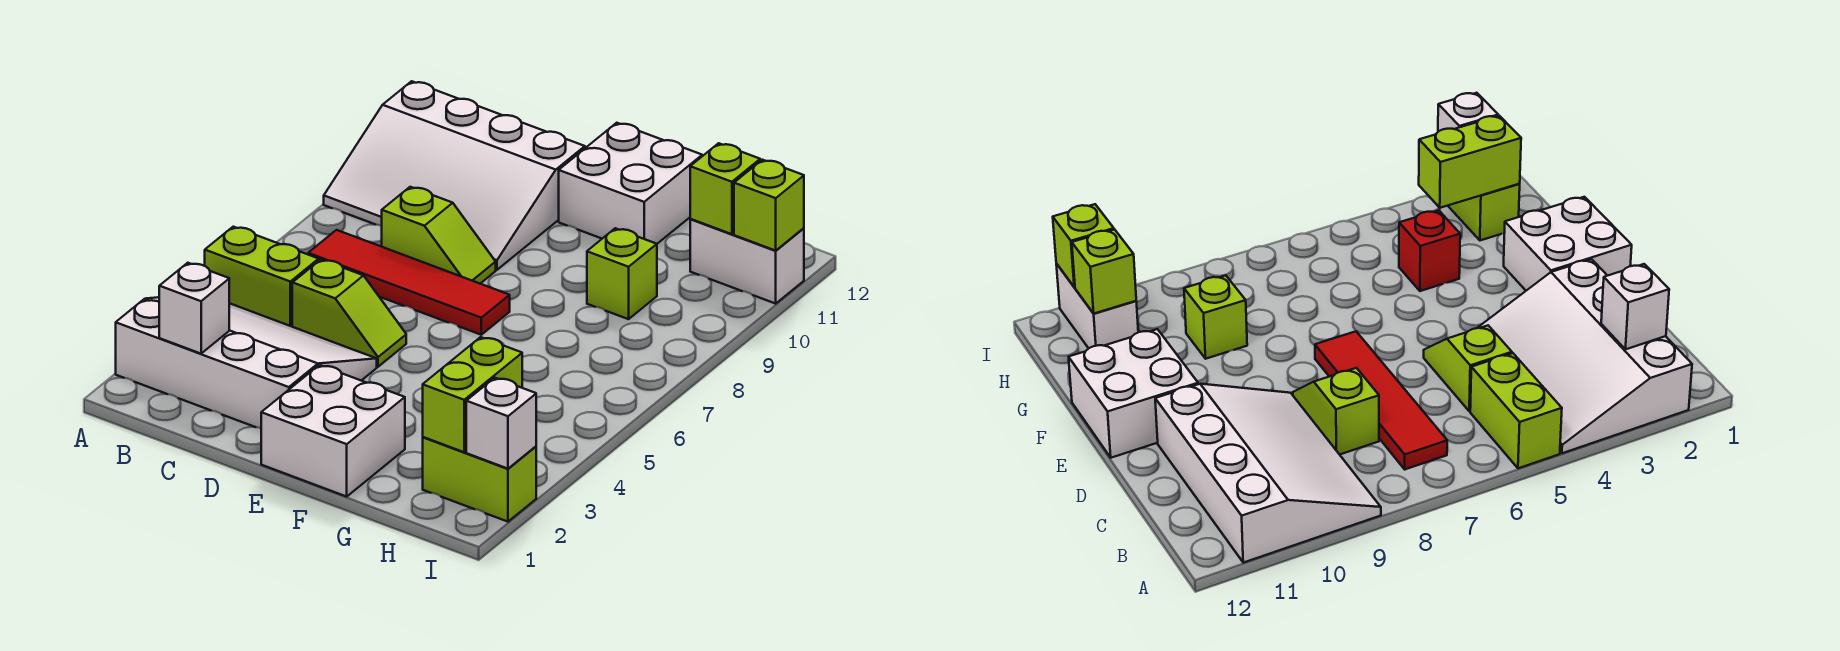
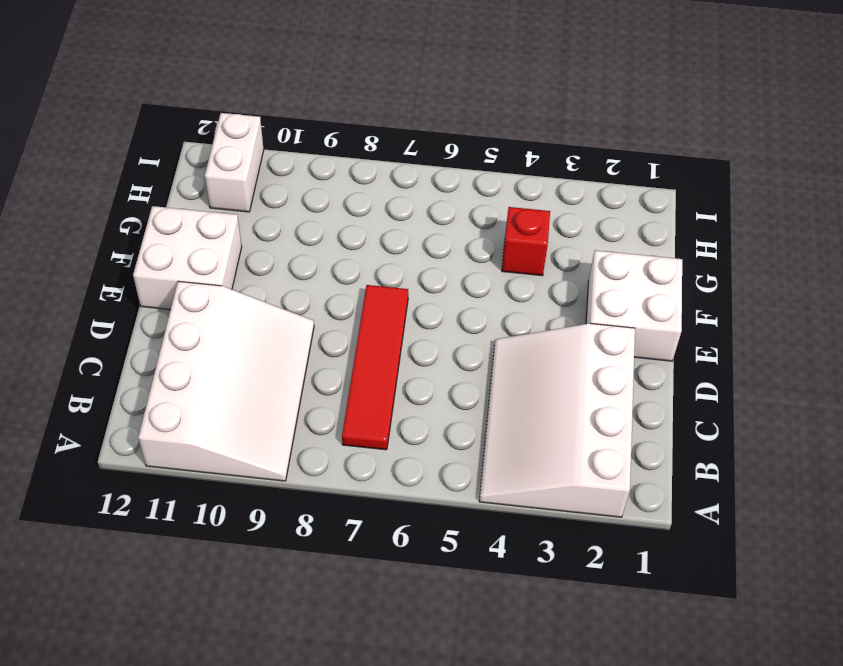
none -> lime 1x2 brick [205,227,319,327]
none -> lime 1x2 slope [292,260,406,367]
none -> lime 1x2 slope [382,187,496,284]

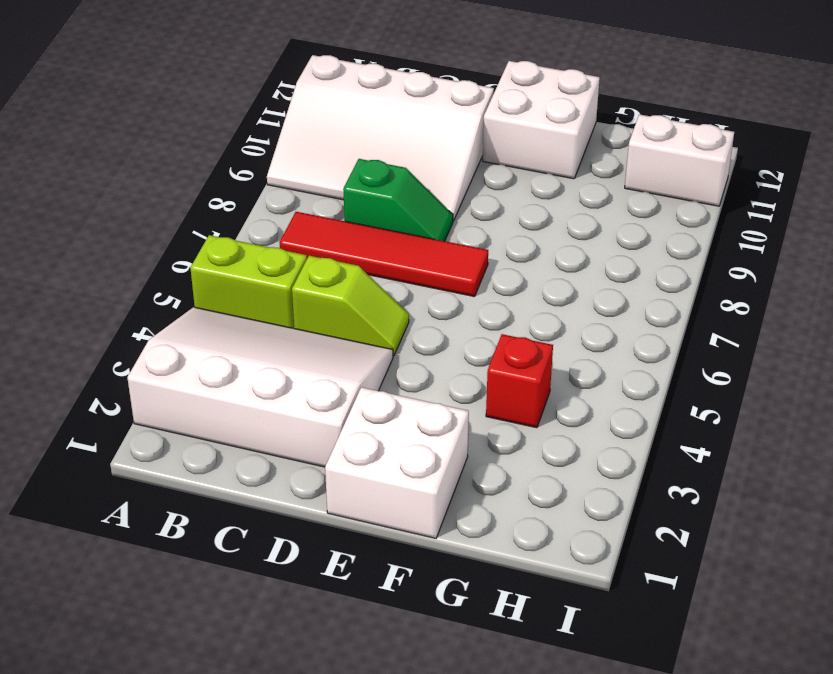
green 1x2 slope [343,159,453,241] -> lime 1x2 slope [382,187,496,284]
none -> lime 1x1 brick [587,228,657,319]
none -> lime 1x2 brick [423,437,536,522]
none -> white 1x1 brick [159,263,229,354]

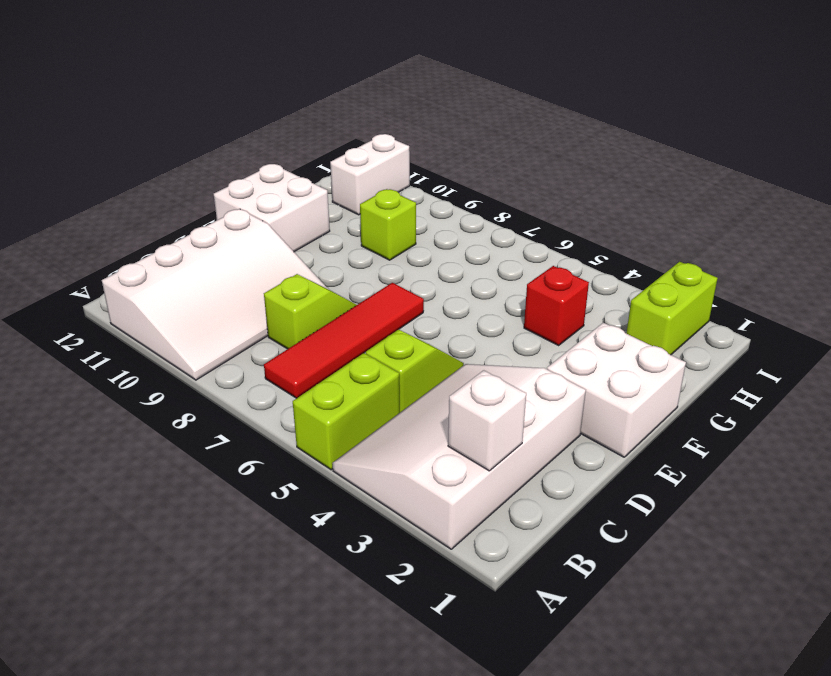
none -> lime 1x2 brick [423,337,522,452]
none -> lime 1x1 brick [690,143,760,234]
none -> white 1x1 brick [466,378,536,469]

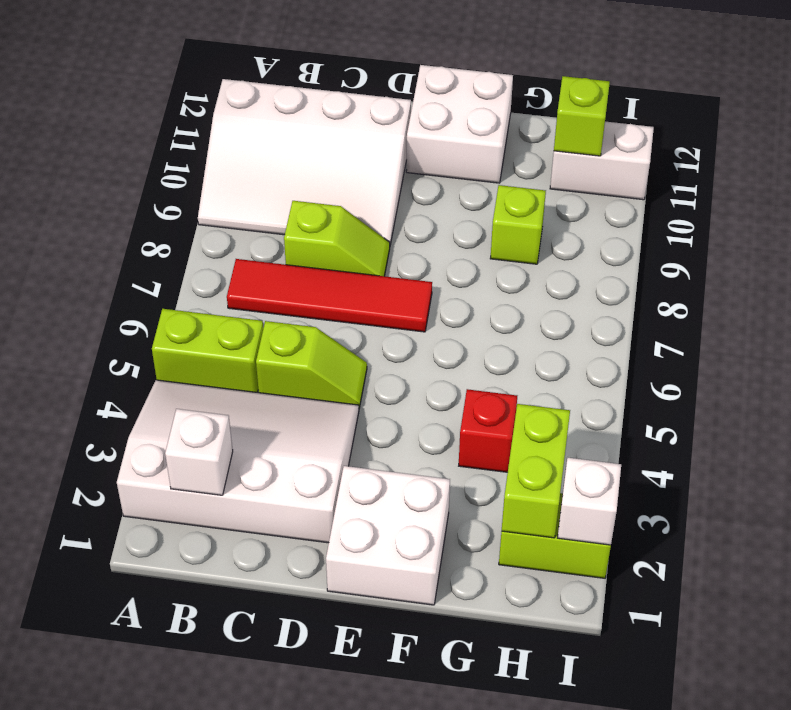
none -> lime 1x1 brick [734,160,804,251]

